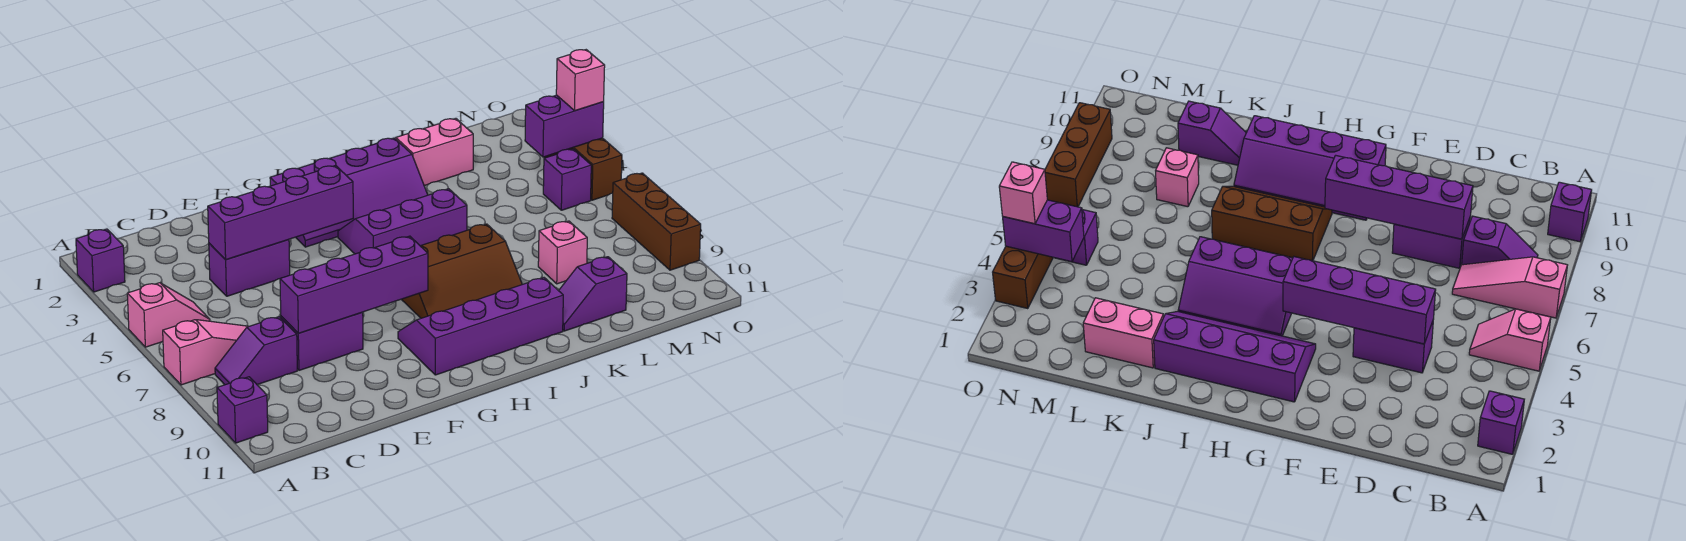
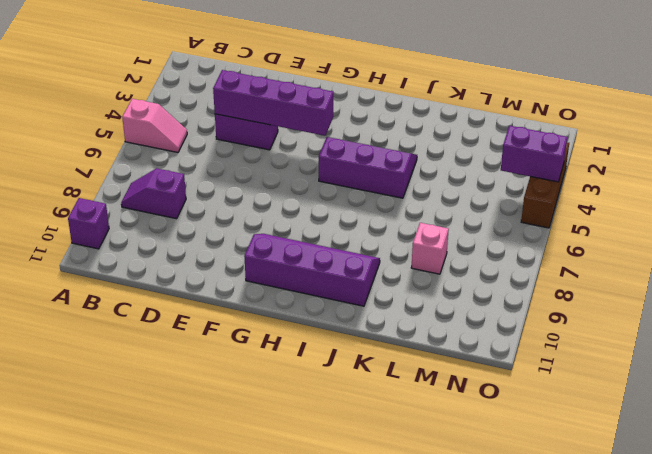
none -> purple 1x1 brick [76,229,125,292]
none -> pink 1x3 slope [163,320,249,385]
none -> purple 1x2 brick [281,312,363,370]

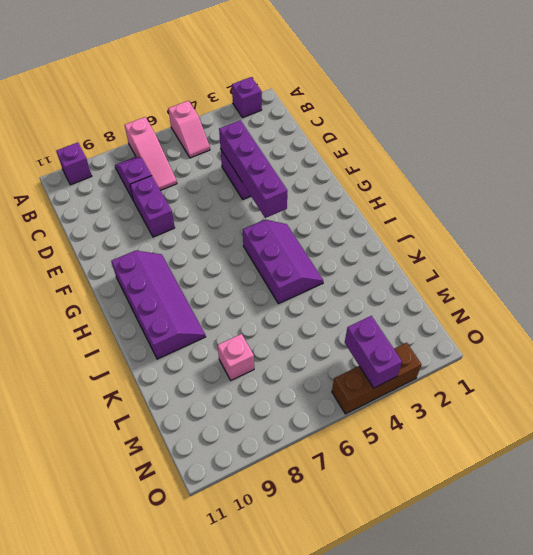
none -> purple 2x4 slope [270,138,428,247]
none -> brown 2x3 slope [401,224,522,318]
none -> pink 1x2 brick [396,119,473,186]

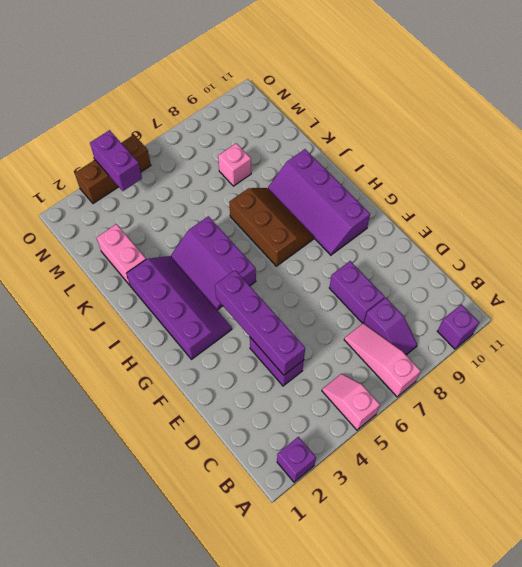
none -> purple 1x2 slope [559,257,627,331]
none -> purple 1x1 brick [543,149,591,210]
none -> brown 1x3 brick [612,173,701,270]

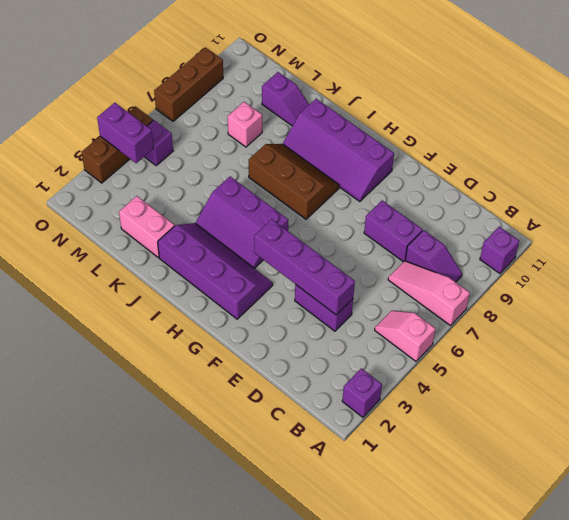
none -> purple 1x4 brick [280,236,428,333]
none -> pink 1x1 brick [556,50,605,111]

